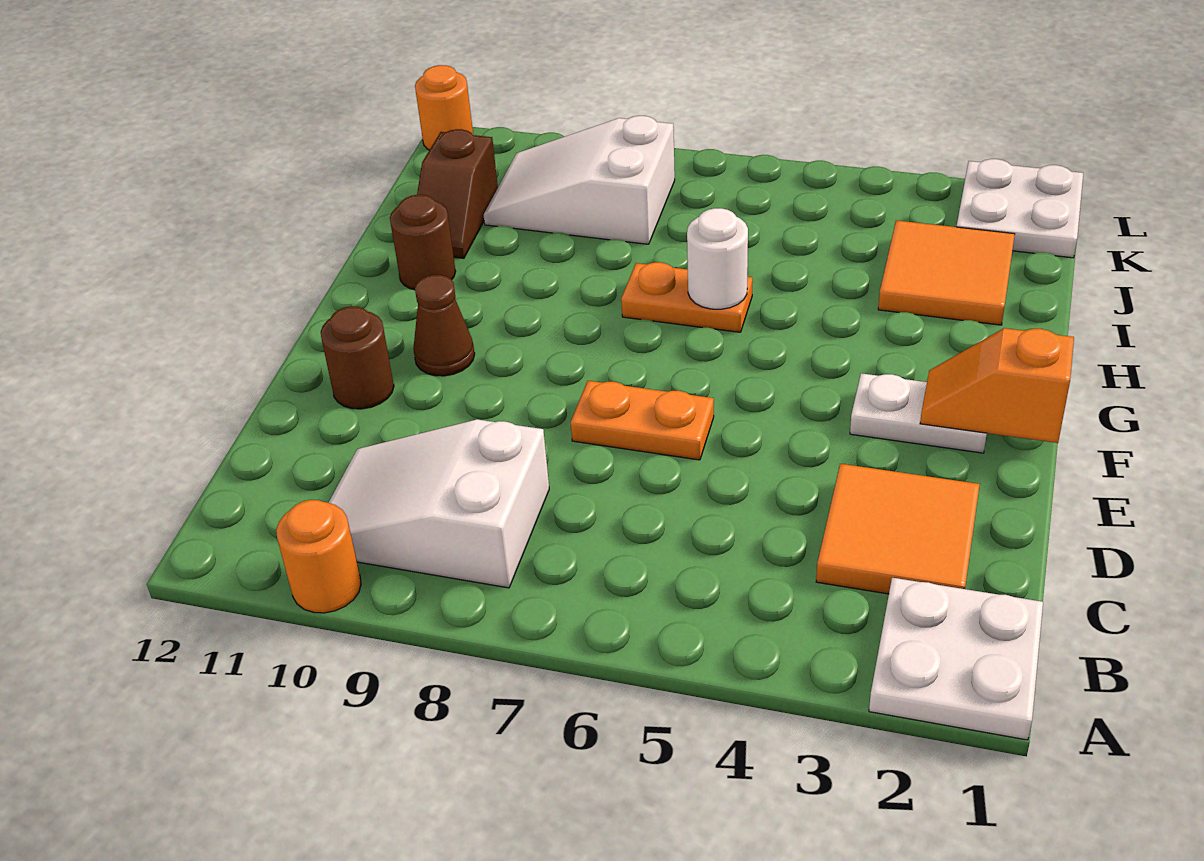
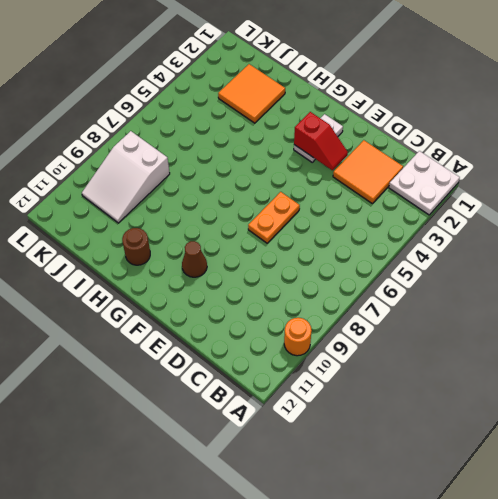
red 1x2 slope [294,112,348,170] -> none
none -> white 2x3 slope [329,419,549,588]
none -> brown 1x1 round brick [321,306,394,409]
none -> orange 1x2 plate [621,262,753,332]

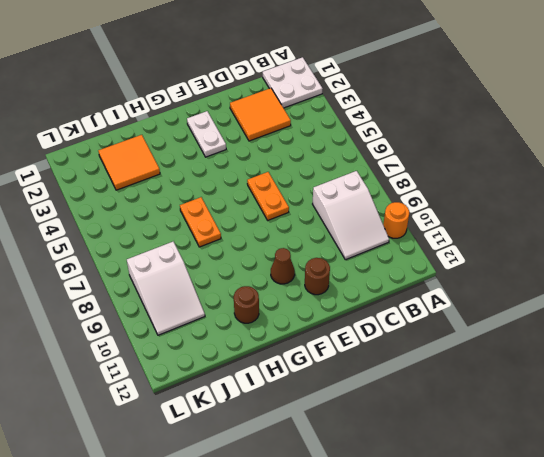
none -> brown 1x2 slope [417,129,498,258]
none -> white 2x2 plate [957,159,1083,258]
none -> orange 1x1 round brick [415,65,473,150]

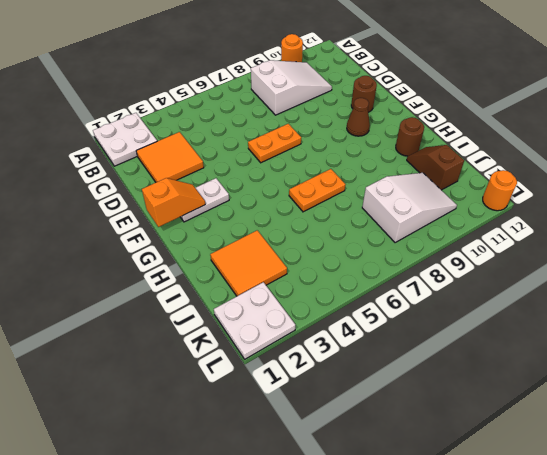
none -> white 1x1 round brick [687,208,748,309]

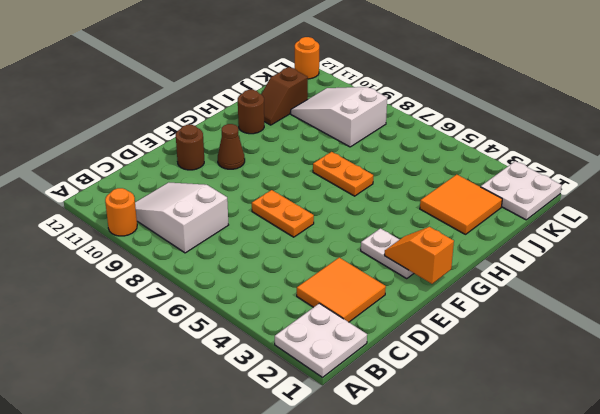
none -> white 1x1 round brick [687,208,748,309]

